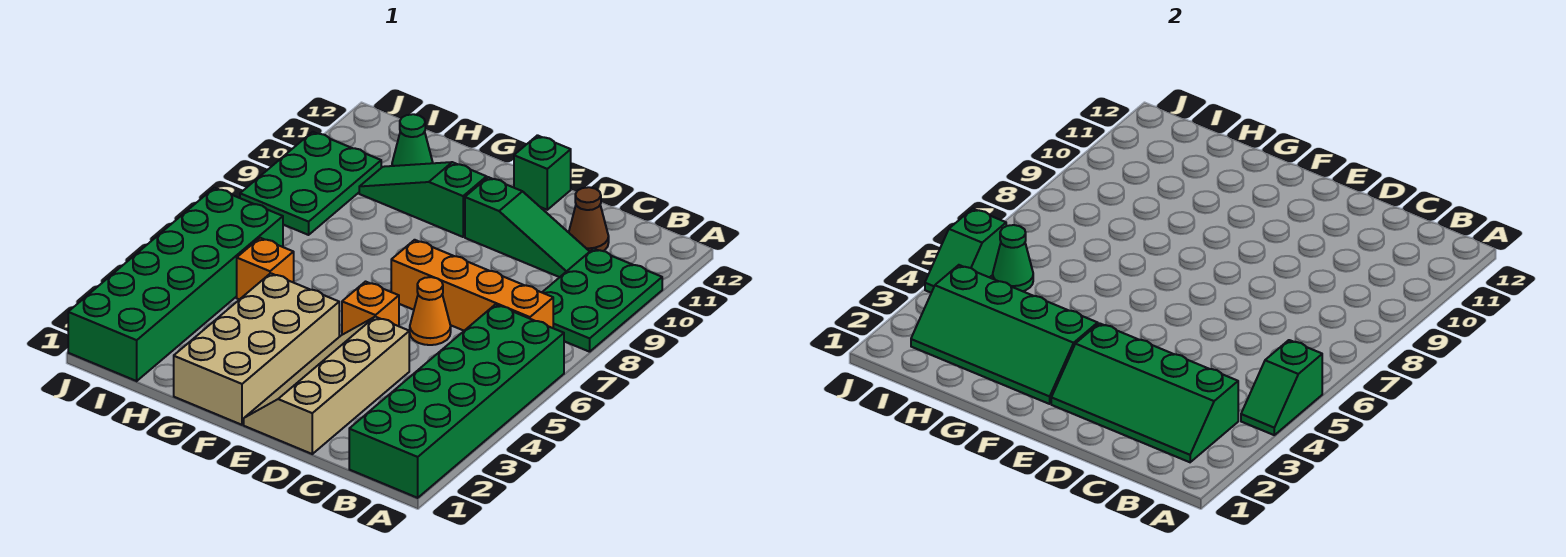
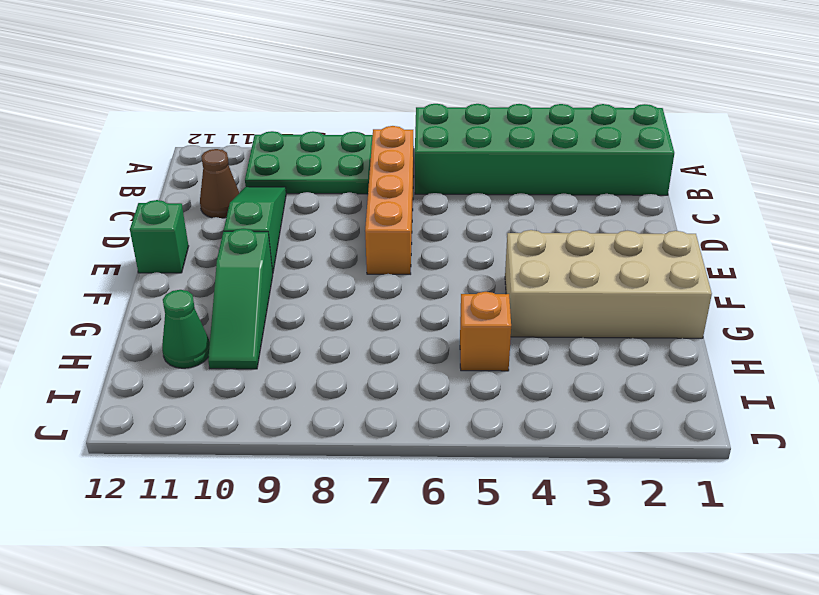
none -> tan 2x4 slope [244,317,409,454]
none -> orange 1x1 cone [410,277,451,345]
none -> orange 1x1 brick [342,282,399,335]

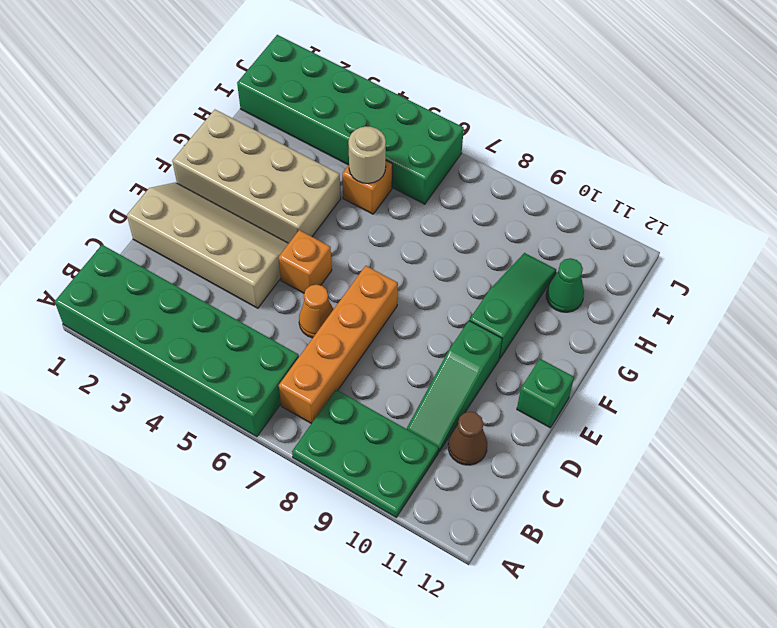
tan 1x1 round brick [349,126,386,183] -> none
none -> green 2x3 plate [240,132,381,235]
none -> green 1x2 slope [1241,340,1322,435]
none -> green 2x4 slope [1051,323,1238,462]

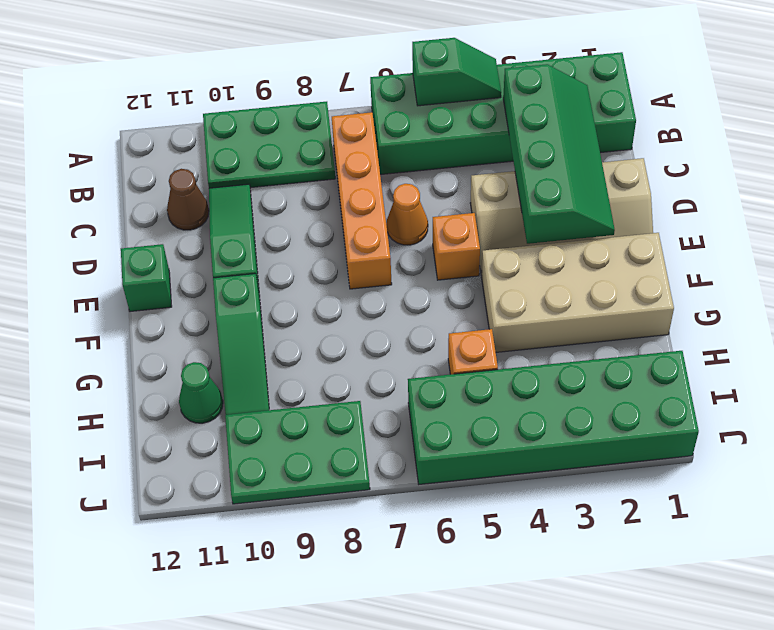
none -> green 2x4 slope [911,265,1098,404]
none -> green 1x1 cone [993,225,1033,291]
none -> green 1x2 slope [925,209,1006,293]

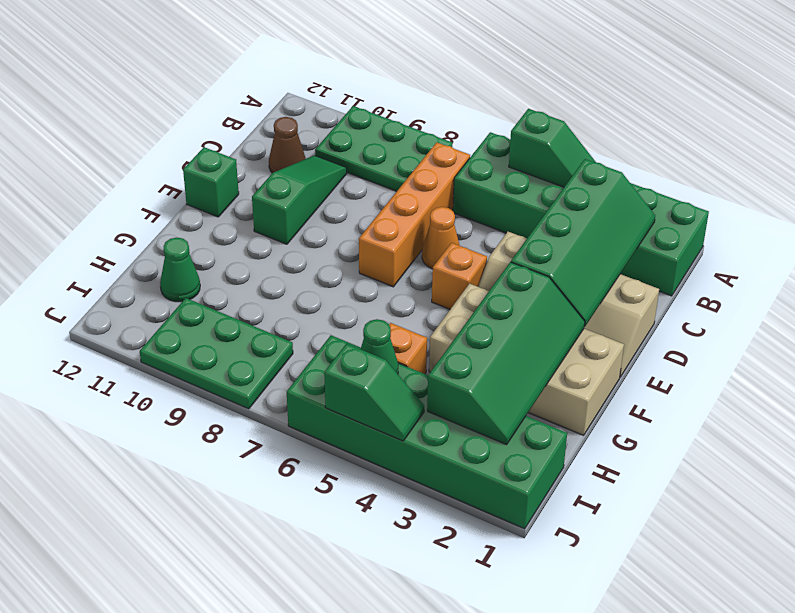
none -> green 1x3 slope [359,162,487,237]

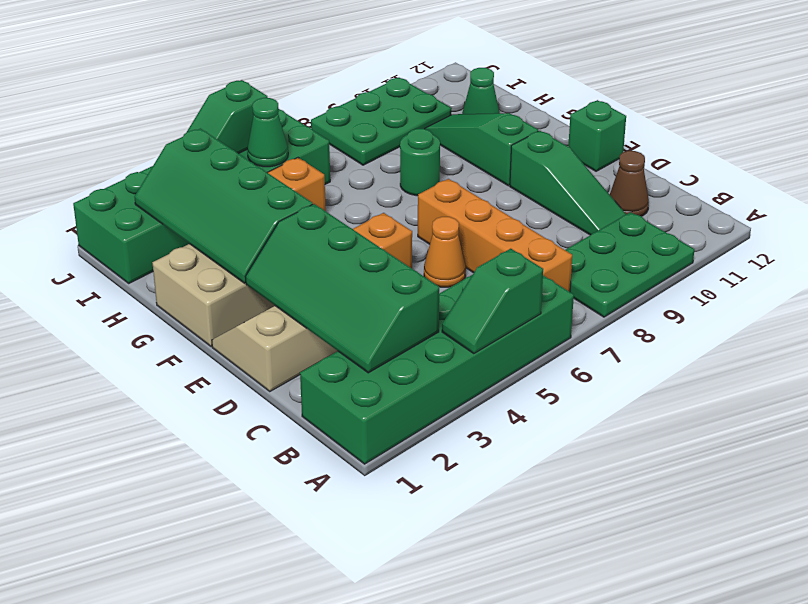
green 1x1 round brick [400,129,440,196] -> none

